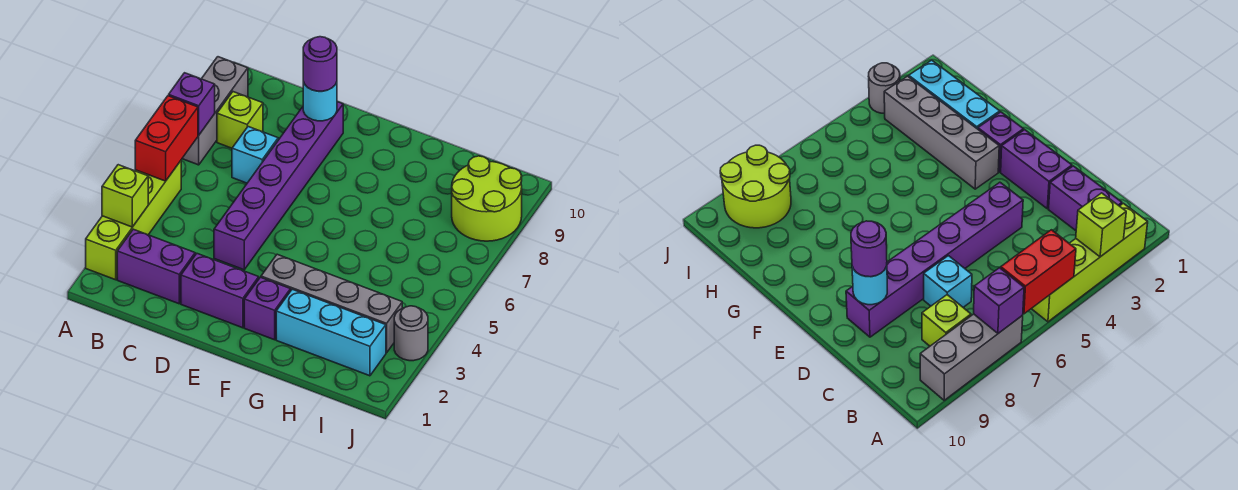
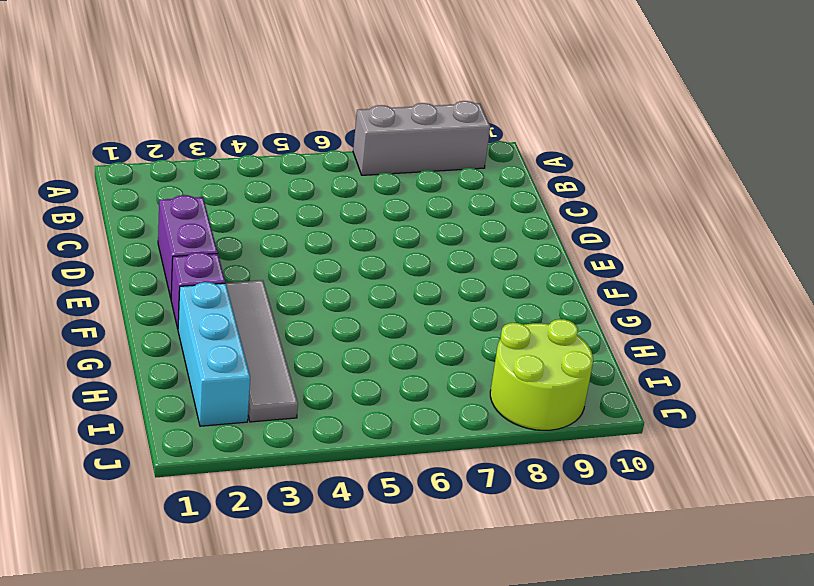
grey 1x4 tile [226,280,298,422] -> grey 1x4 brick [261,254,402,353]
none -> lime 1x4 brick [86,161,181,280]
none -> purple 1x2 brick [117,229,195,304]
none -> lime 1x1 brick [217,92,263,148]

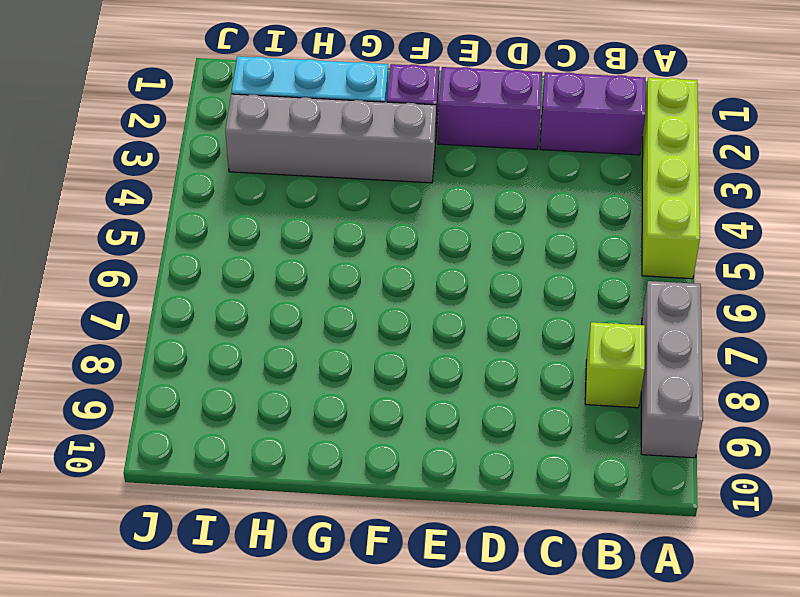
none -> cyan 1x1 brick [232,127,278,183]
none -> purple 1x6 brick [214,102,343,270]
none -> lime 2x2 round brick [452,156,522,241]

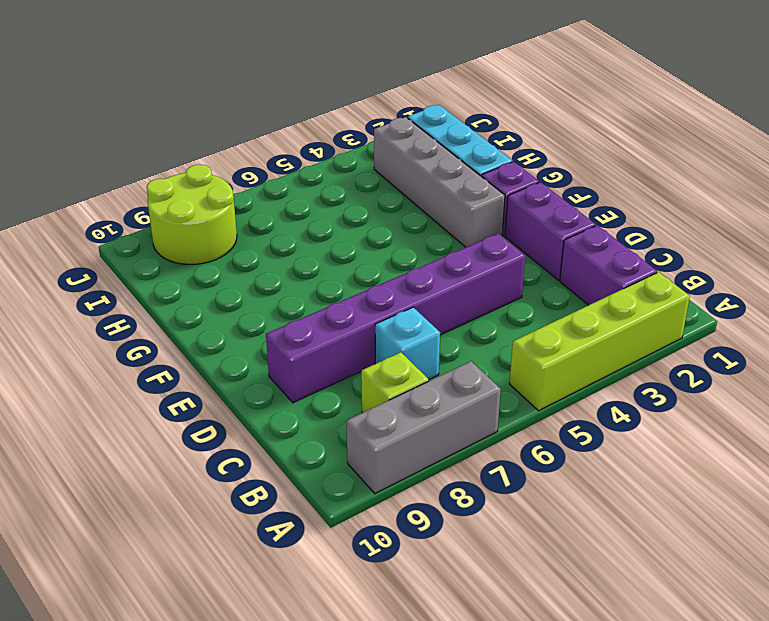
none -> grey 1x1 round brick [394,306,428,361]
none -> lime 1x1 brick [102,165,148,227]
none -> red 1x2 brick [135,96,198,181]

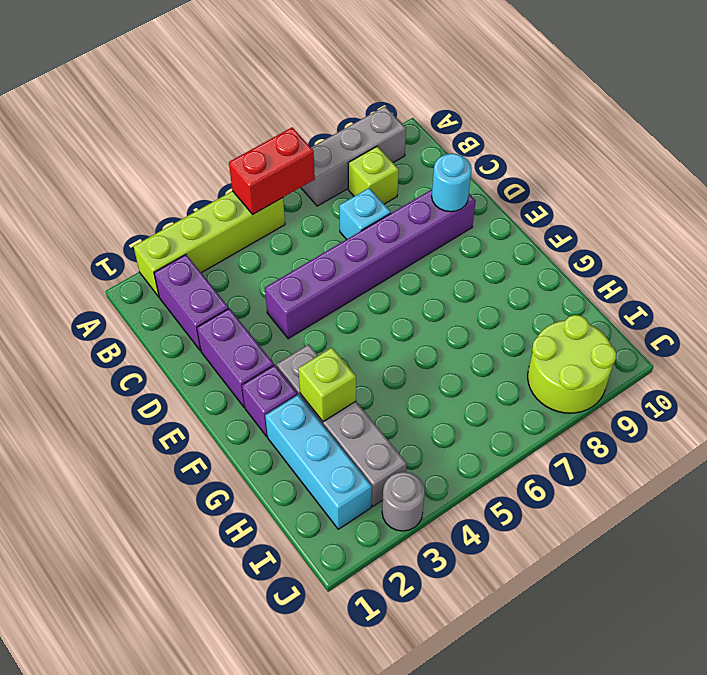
lime 1x1 brick [298,348,356,422] -> lime 1x1 brick moved to [102,165,148,227]
none -> purple 1x1 brick [169,73,215,135]
none -> purple 1x1 round brick [303,37,337,91]

